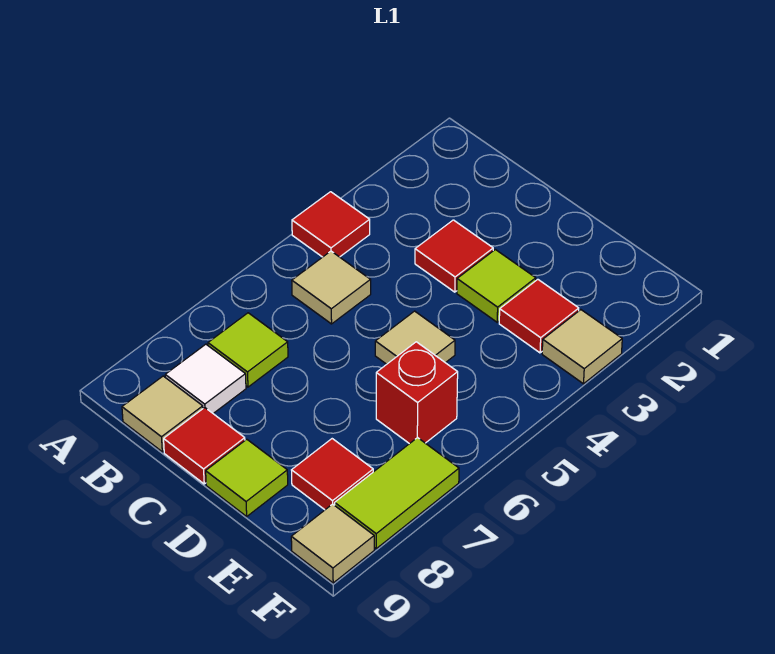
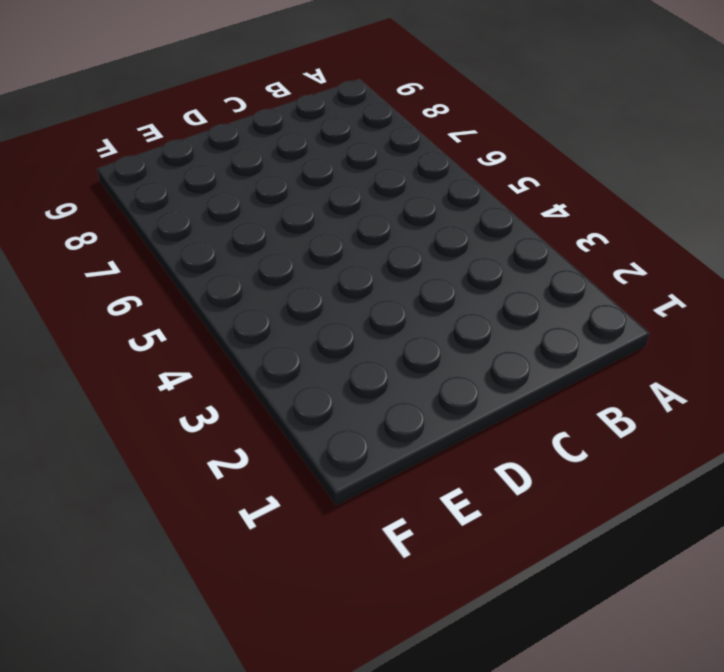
none -> red 1x1 tile [292,192,370,257]
none -> tan 1x1 tile [292,251,371,324]
none -> lime 1x1 tile [208,313,288,387]

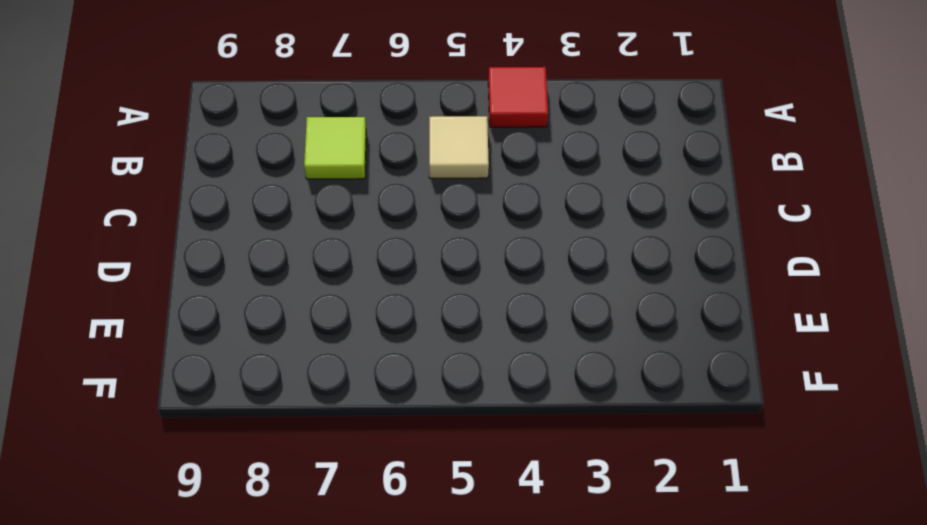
none -> white 1x1 tile [165,344,246,413]
none -> tan 1x1 tile [122,376,203,452]
none -> red 1x1 tile [415,220,493,292]

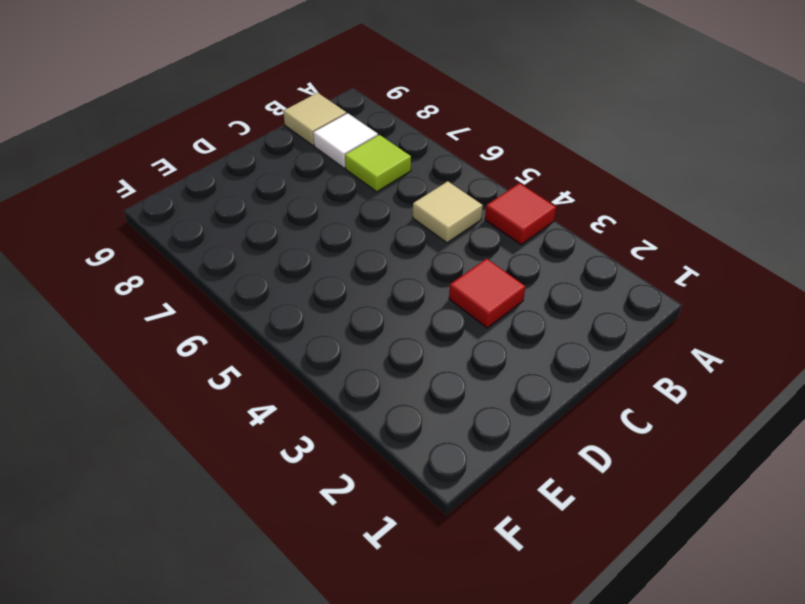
none -> red 1x1 tile [164,408,245,484]
none -> lime 1x1 tile [457,249,536,322]
none -> tan 1x1 tile [375,311,455,364]

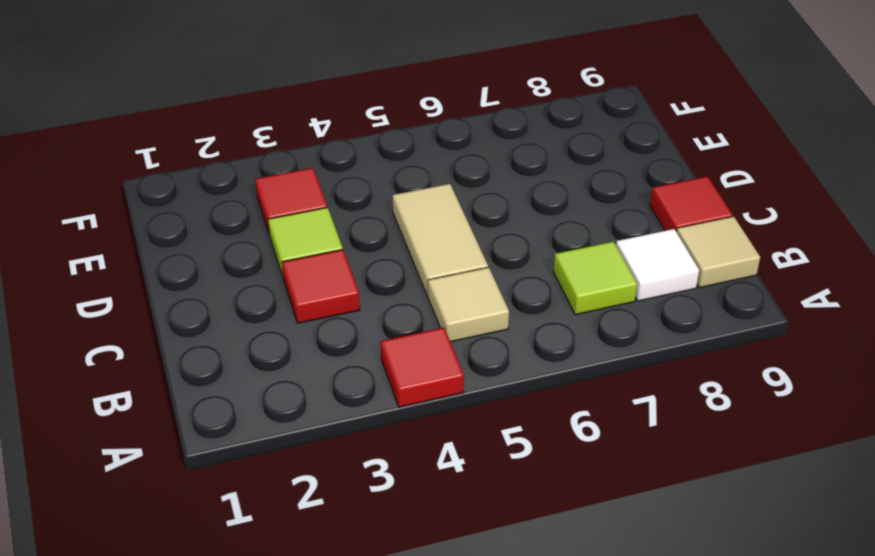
tan 1x2 tile [393,184,488,296] -> tan 1x1 tile [375,311,455,364]
none -> lime 1x1 tile [206,439,288,516]
none -> red 1x1 brick [376,342,458,444]
none -> red 1x1 tile [292,439,373,510]

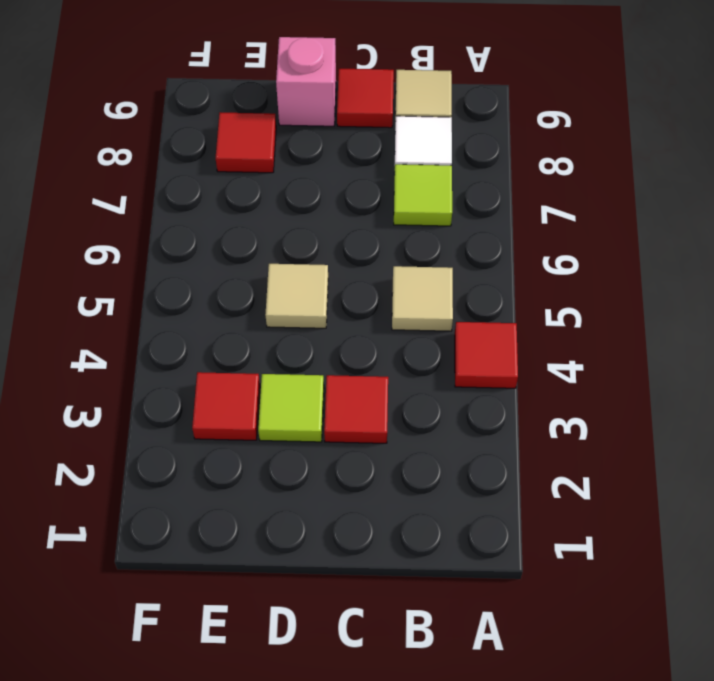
pink 1x1 brick [276,37,336,126] -> lime 1x1 tile [206,439,288,516]
none -> red 1x1 brick [376,342,458,444]
none -> tan 1x1 tile [542,310,622,384]
none -> lime 1x2 tile [335,437,459,548]

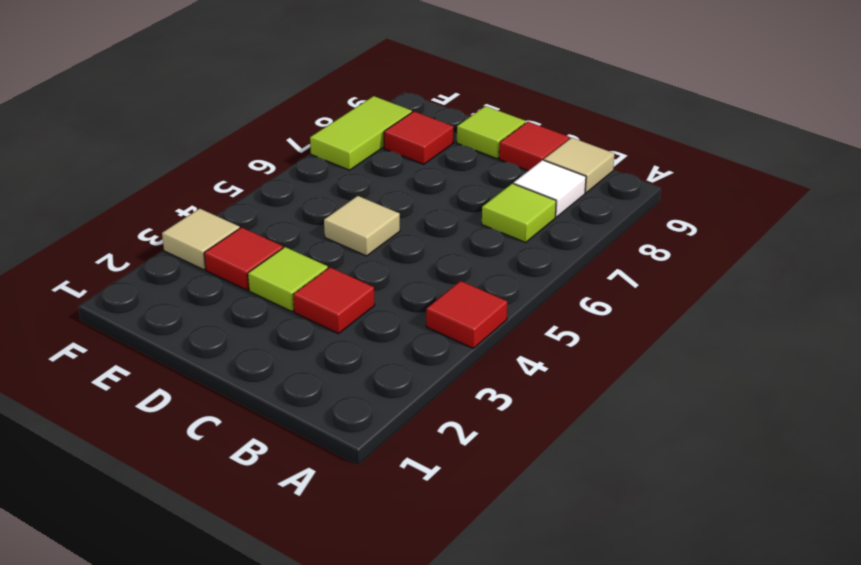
none -> tan 1x1 tile [292,251,371,324]
none -> red 1x1 brick [376,342,458,444]
none -> tan 1x1 tile [291,504,374,583]

